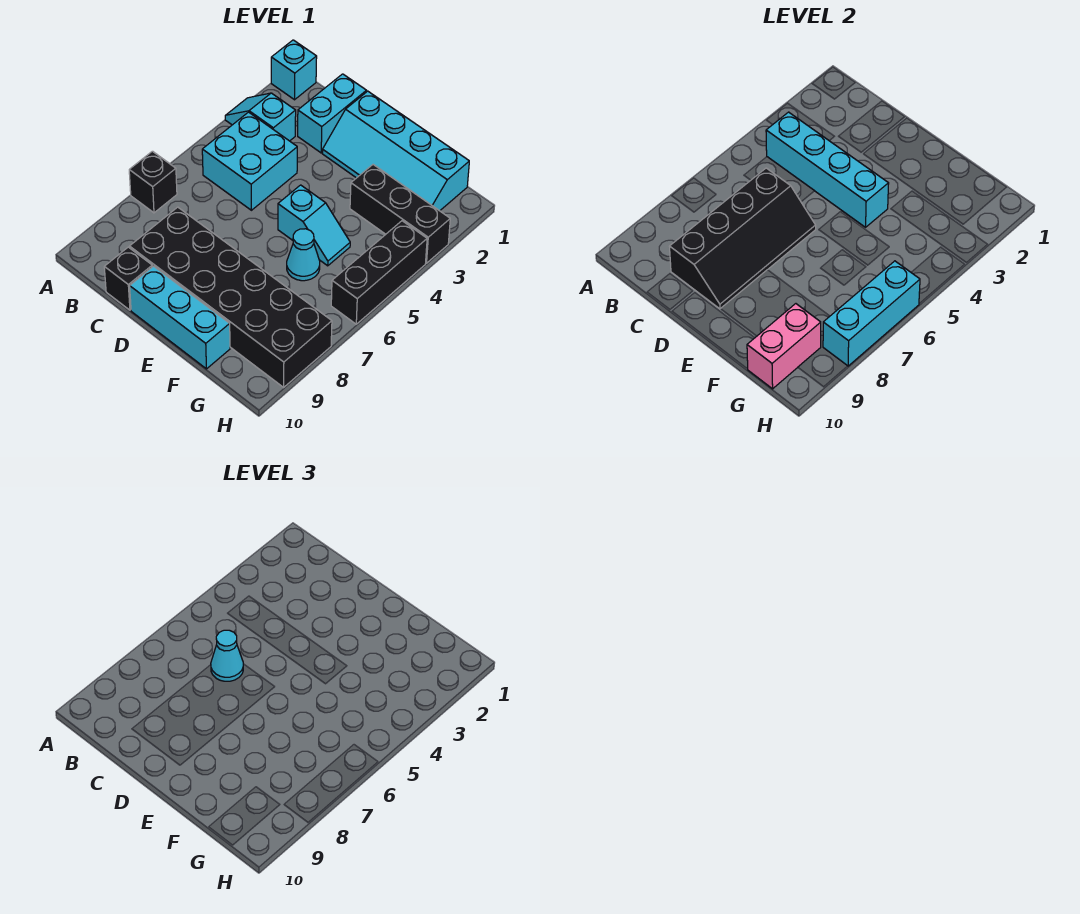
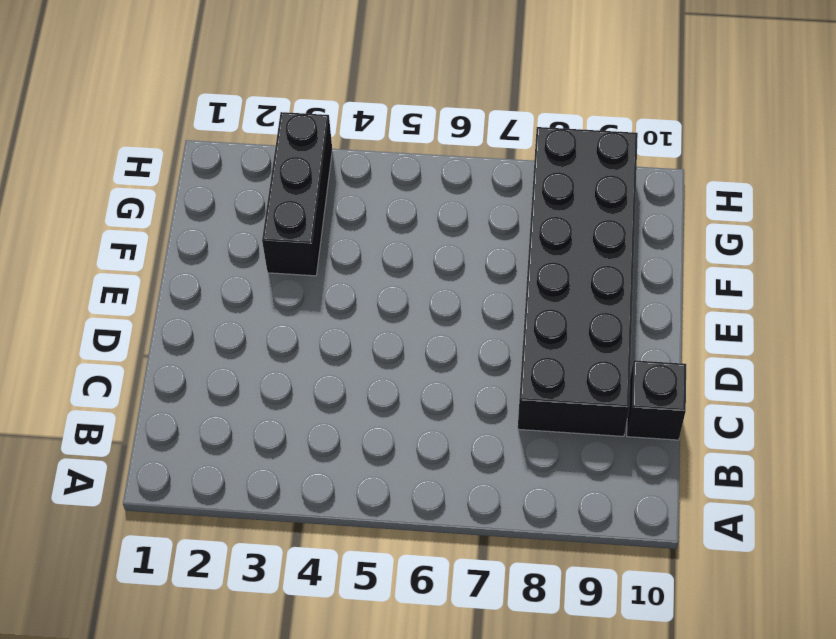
none -> cyan 1x1 brick [271,40,317,100]
none -> cyan 1x2 slope [225,93,296,141]
none -> black 1x1 brick [129,151,177,213]

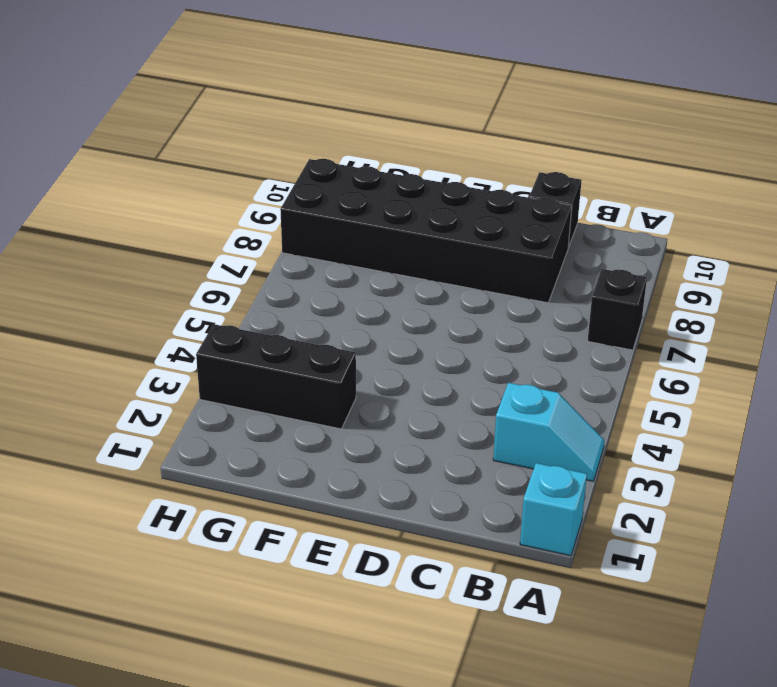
none -> cyan 2x2 brick [202,112,297,210]
none -> cyan 1x2 brick [298,74,366,153]
none -> cyan 2x4 slope [322,91,469,211]

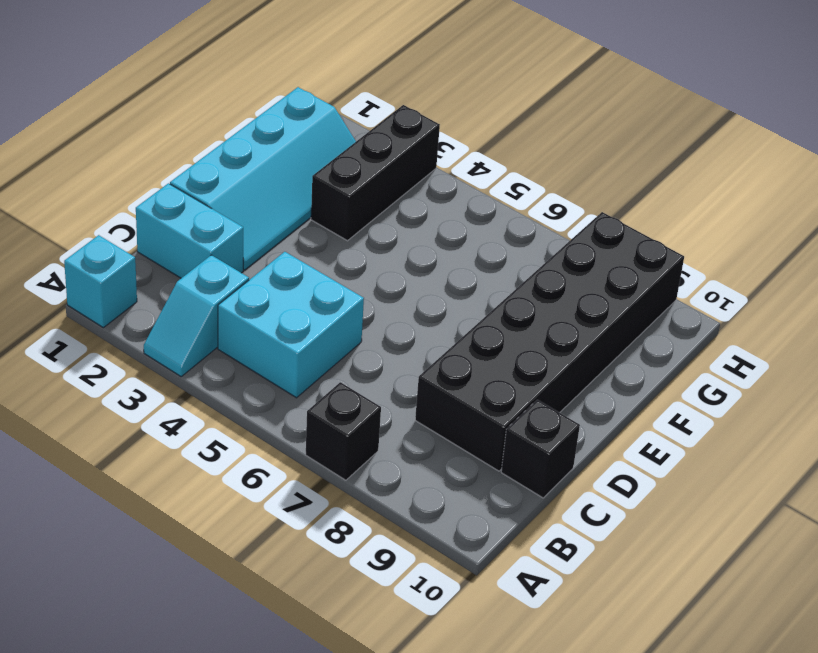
none -> cyan 1x3 brick [130,266,230,369]
none -> cyan 1x2 slope [278,185,350,266]
none -> cyan 1x1 cone [287,229,320,281]

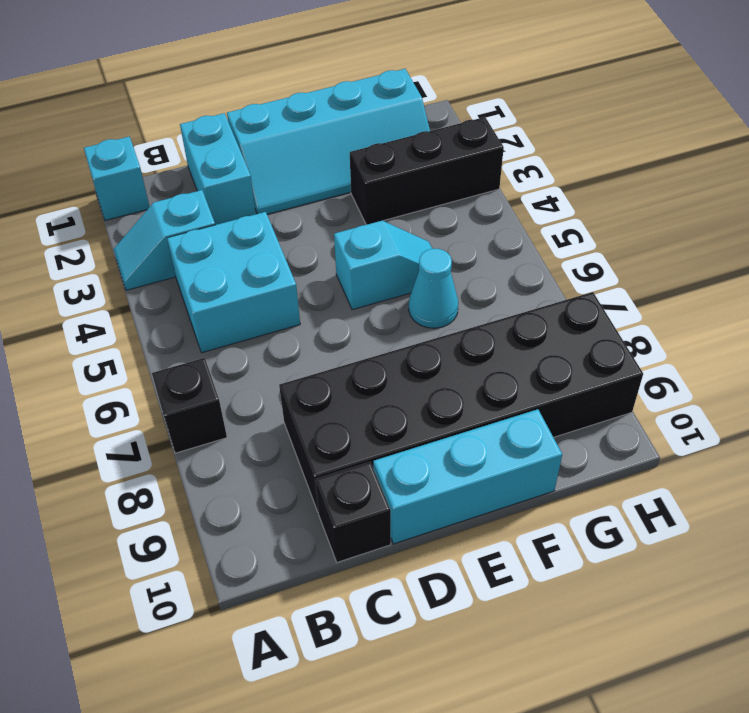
none -> black 1x3 brick [331,221,427,324]
none -> cyan 1x4 brick [766,112,889,227]
none -> black 2x4 slope [669,168,816,309]

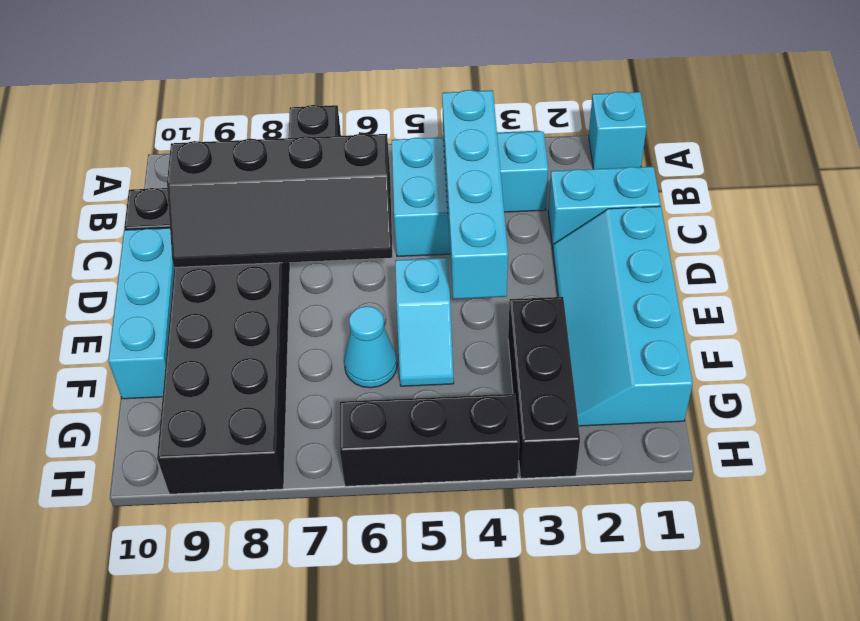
none -> pink 1x2 brick [747,304,821,389]
none -> cyan 1x3 brick [823,261,920,366]
none -> cyan 1x1 cone [211,630,243,681]

